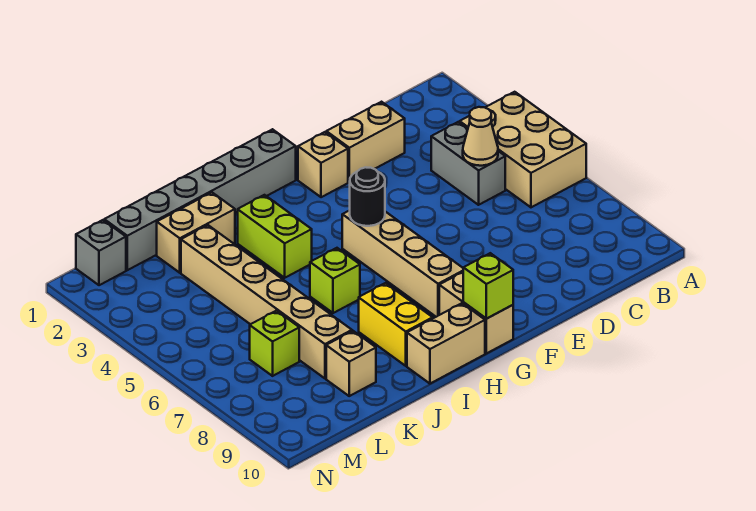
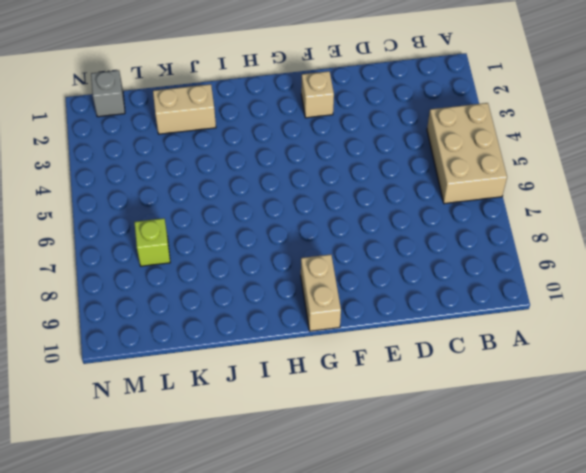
none -> grey 1x2 brick [431,122,505,205]
none -> tan 1x2 brick [326,102,405,182]
none -> grey 1x6 brick [104,129,296,270]

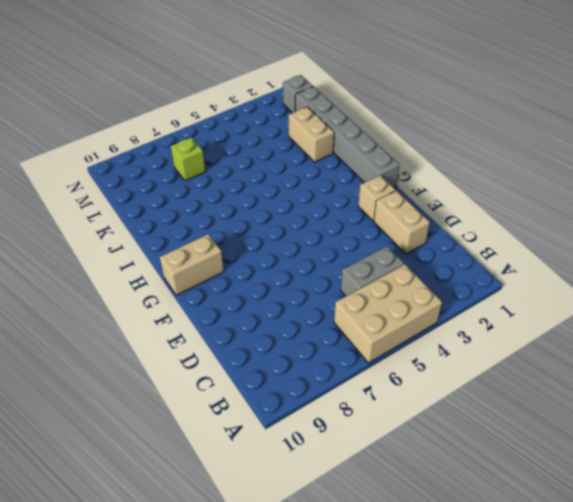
none -> tan 1x4 brick [342,210,463,317]
none -> tan 1x2 brick [407,303,485,384]
none -> lime 1x2 brick [238,195,312,278]

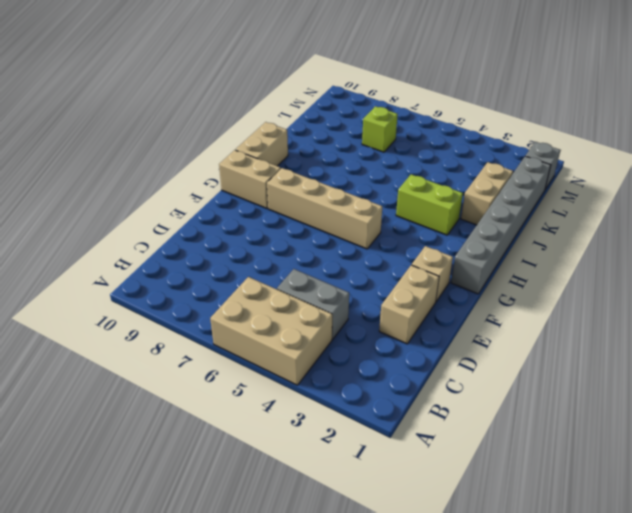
none -> lime 1x1 brick [310,248,360,313]
none -> yellow 1x2 brick [359,283,433,366]
none -> tan 1x6 brick [181,225,352,378]

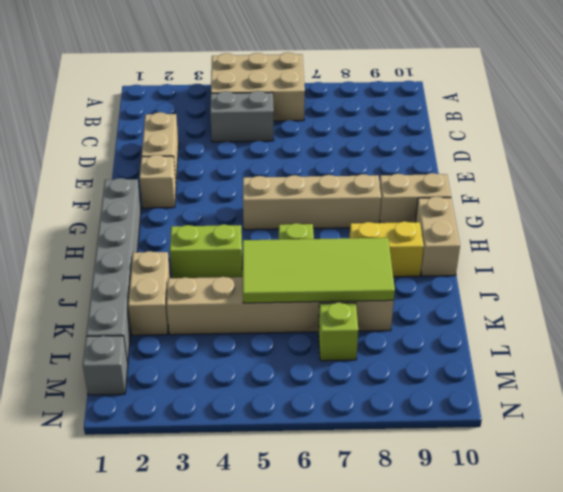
lime 2x4 tile [243,238,395,303] -> none
none -> tan 1x1 brick [326,331,376,396]
none -> tan 1x1 cone [463,107,498,166]
none -> black 1x1 round brick [350,167,385,226]

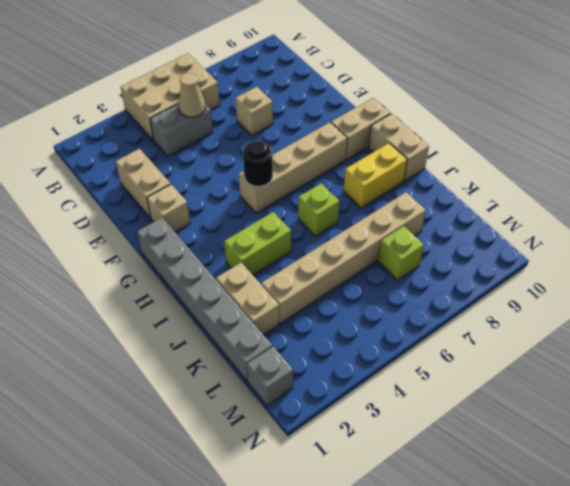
tan 1x1 brick [236,87,273,136] -> tan 1x1 brick moved to [326,331,376,396]
none -> lime 1x1 brick [463,253,513,319]

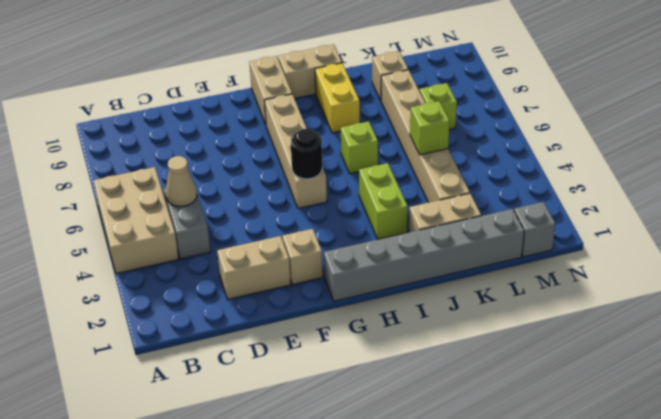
lime 1x1 brick [410,101,450,155] -> lime 1x1 brick moved to [463,253,513,319]

